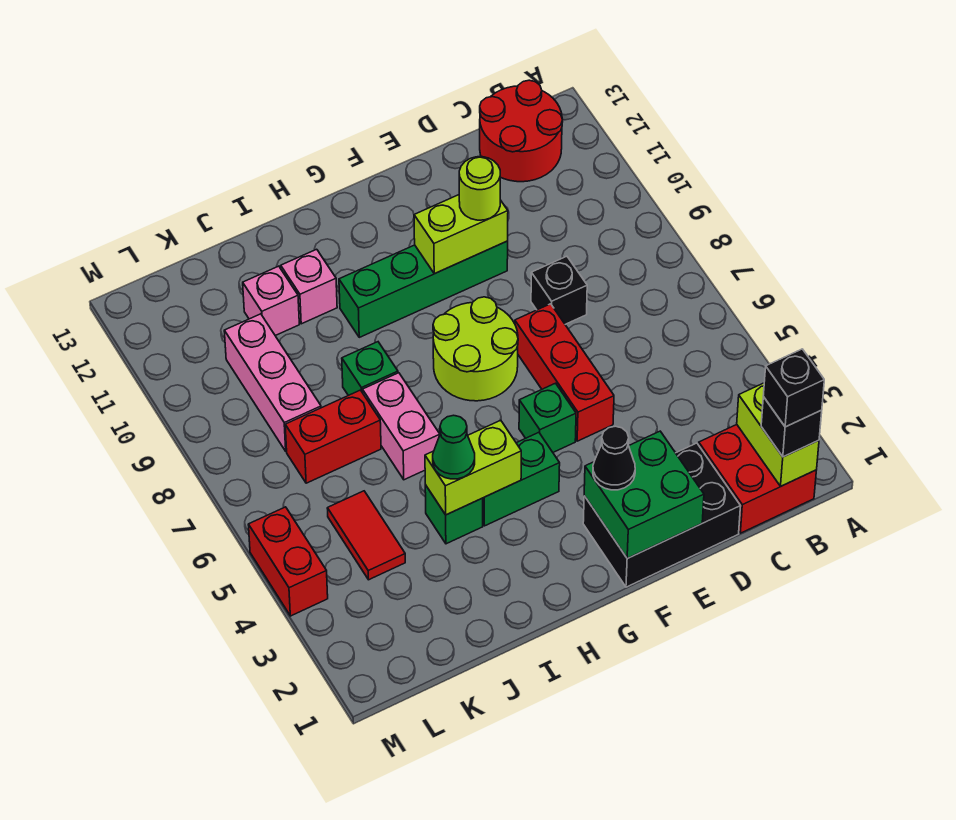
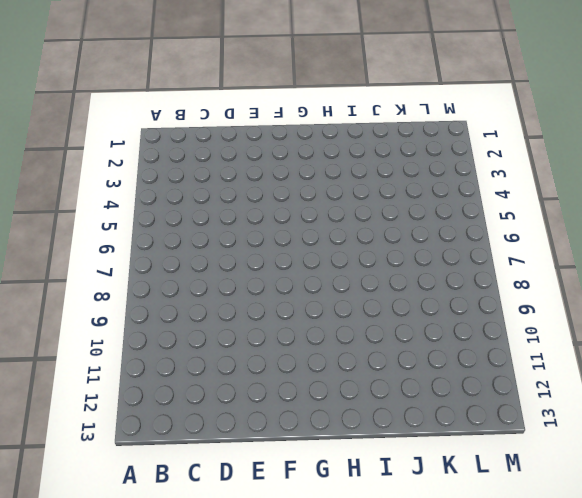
none -> red 2x2 brick [699,425,816,533]
none -> red 2x2 round brick [480,80,563,182]
none -> black 2x3 brick [583,443,740,587]

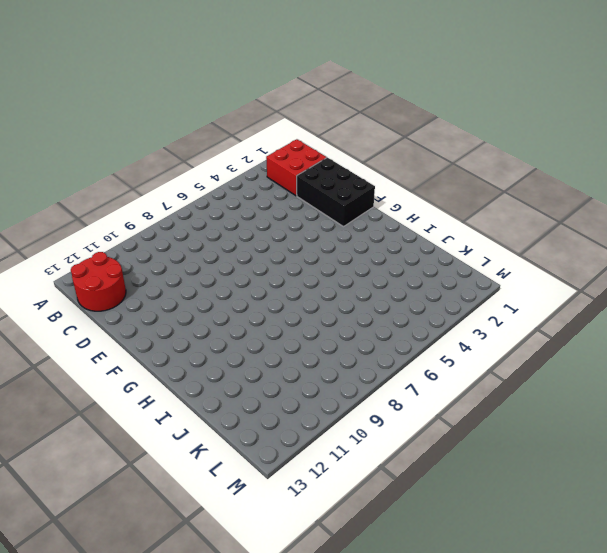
none -> black 1x1 brick [531,256,587,324]
none -> red 1x3 brick [515,304,614,441]
none -> green 1x4 brick [339,241,508,337]

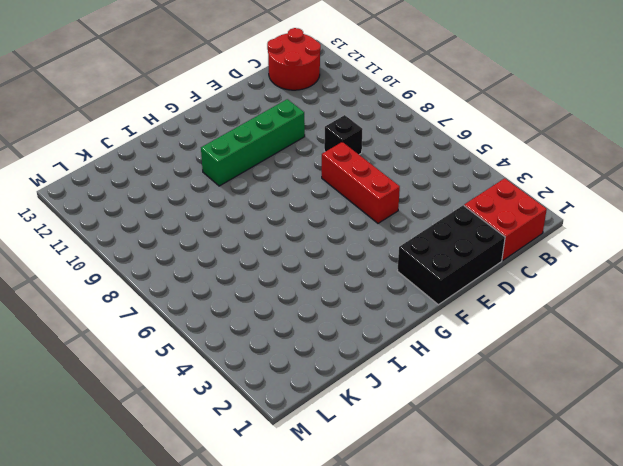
none -> green 1x1 brick [519,383,576,452]
none -> lime 2x2 round brick [433,297,518,401]
none -> green 1x2 brick [483,432,560,526]

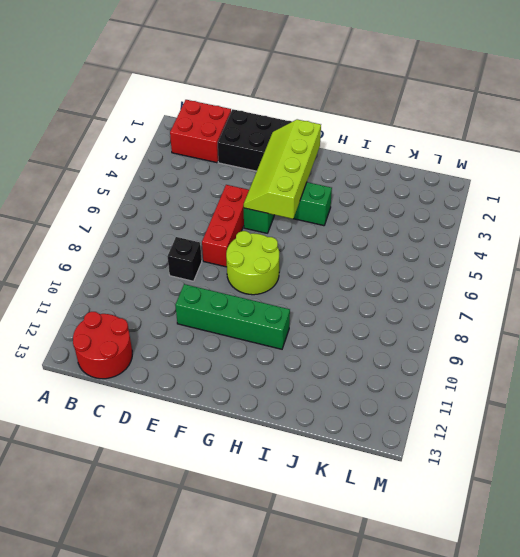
lime 2x4 slope [244,119,321,219] -> green 2x2 brick [584,431,704,558]
none -> green 1x1 brick [425,485,483,544]
none -> pink 1x2 brick [362,373,440,480]
none -> green 1x1 brick [342,342,398,396]

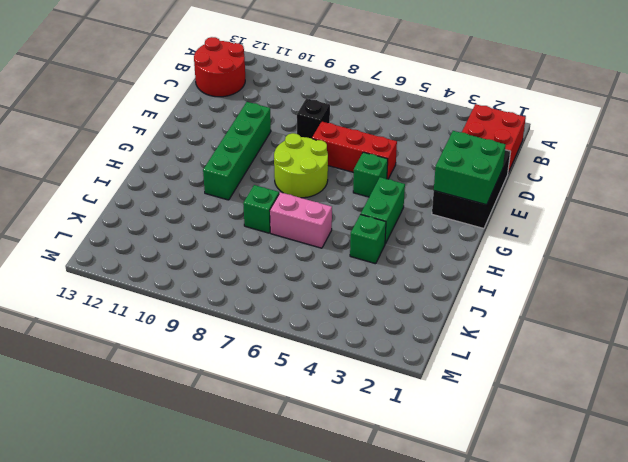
none -> pink 1x1 brick [281,249,337,324]
none -> red 1x2 brick [285,390,381,483]
none -> pink 1x1 brick [243,266,299,336]

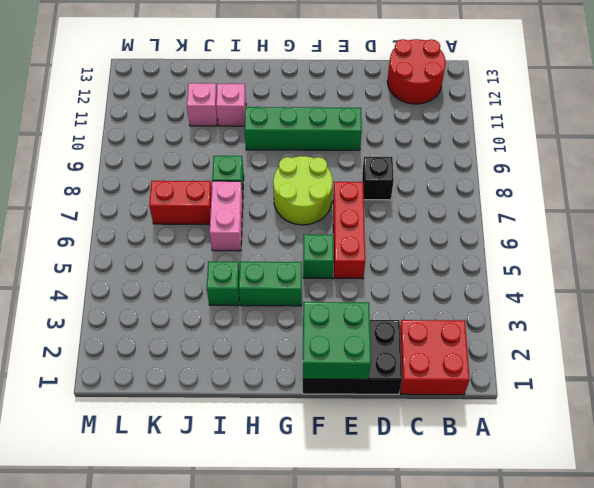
none -> red 1x2 tile [327,491,405,580]
none -> pink 1x3 brick [224,314,321,451]
none -> red 1x2 brick [248,507,328,616]

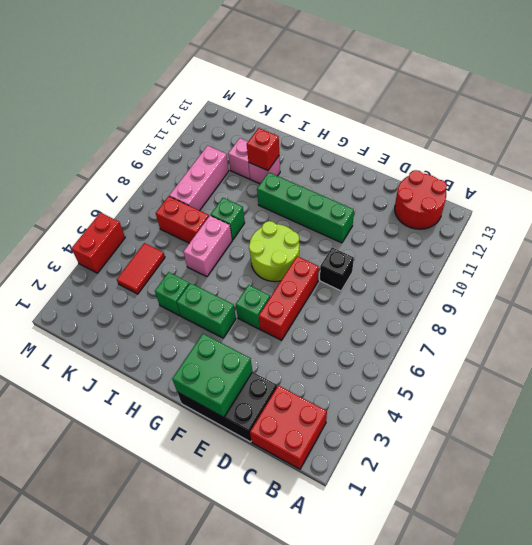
red 1x1 brick [247,128,279,171] -> none
none -> lime 1x2 brick [737,383,819,486]
none -> lime 1x2 brick [414,195,508,274]
none -> lime 1x2 brick [425,420,521,515]

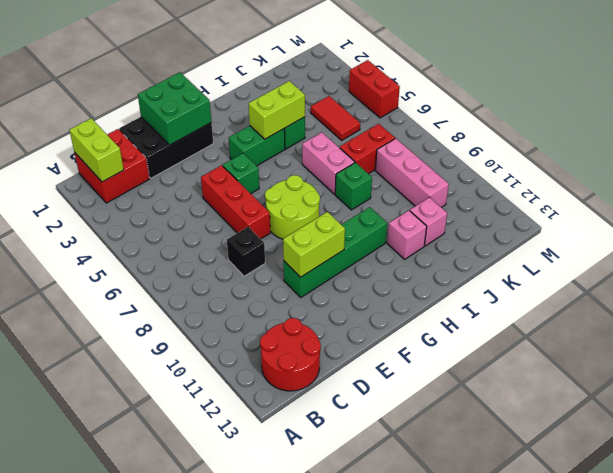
none -> black 1x1 brick [761,397,822,457]
none -> lime 1x1 round brick [459,157,500,220]
none -> black 1x1 cone [593,426,635,490]

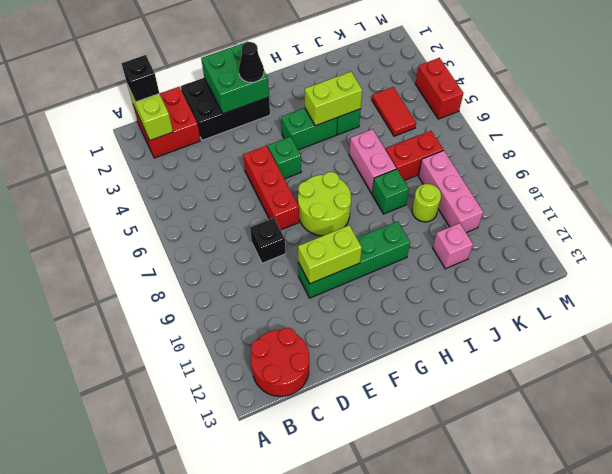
lime 1x1 round brick [412,184,441,222] -> lime 1x1 round brick moved to [459,157,500,220]
none -> pink 1x1 brick [281,249,337,324]
none -> green 1x1 cone [433,415,475,479]
none -> black 1x1 brick [763,349,824,427]

